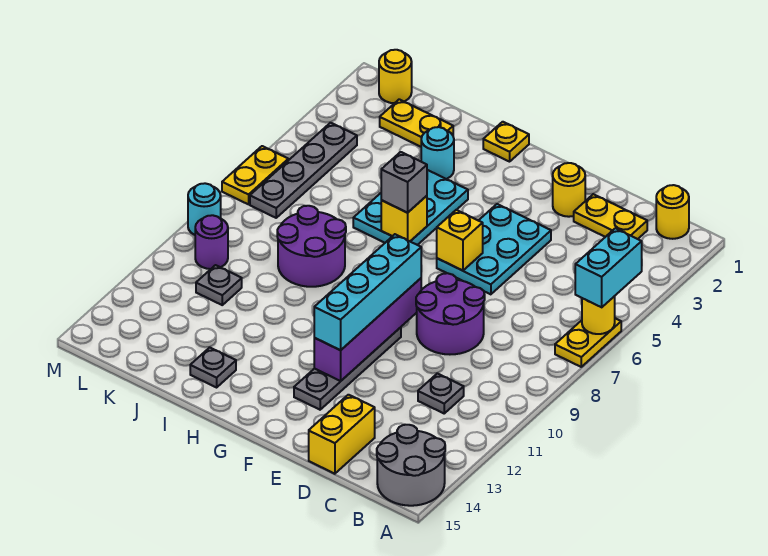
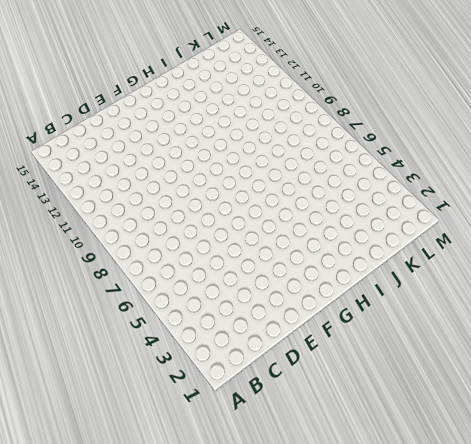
none -> yellow 1x2 plate [555,318,621,367]
none -> grey 2x2 round brick [377,425,445,506]
none -> yellow 1x1 round brick [656,185,689,239]

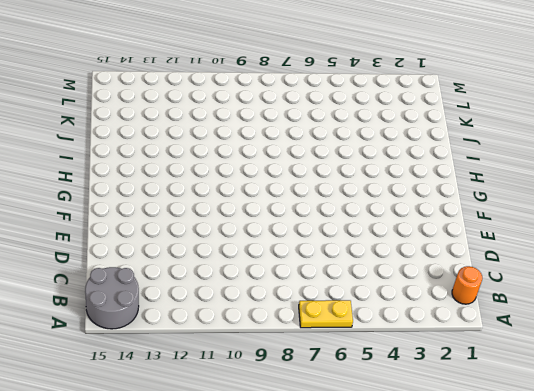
orange 1x1 round brick [452,266,482,304] -> yellow 1x1 round brick [656,185,689,239]
none -> yellow 1x2 plate [574,194,647,239]
none -> grey 1x1 plate [418,373,464,413]
none -> purple 2x2 round brick [416,273,485,354]

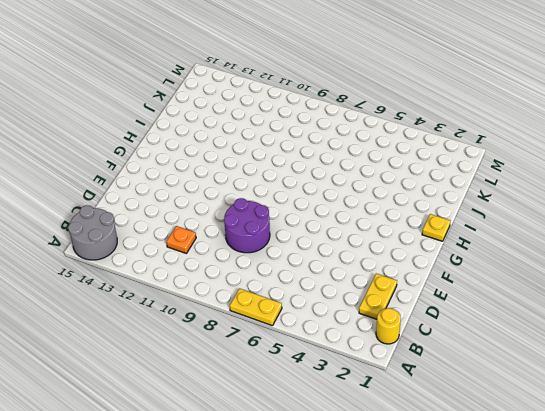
orange 1x1 plate [166,226,196,253] -> grey 1x1 plate [418,373,464,413]
none -> yellow 1x2 brick [309,395,375,474]
none -> yellow 1x1 round brick [553,163,585,217]
none -> cyan 2x3 plate [437,204,551,294]

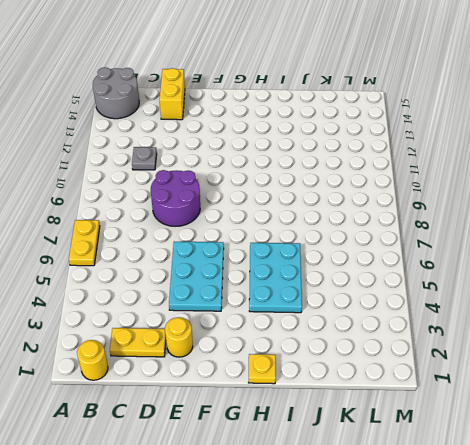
none -> grey 1x4 plate [294,327,401,410]
none -> cyan 1x1 round brick [421,127,454,179]
none -> purple 2x2 round brick [277,206,346,287]

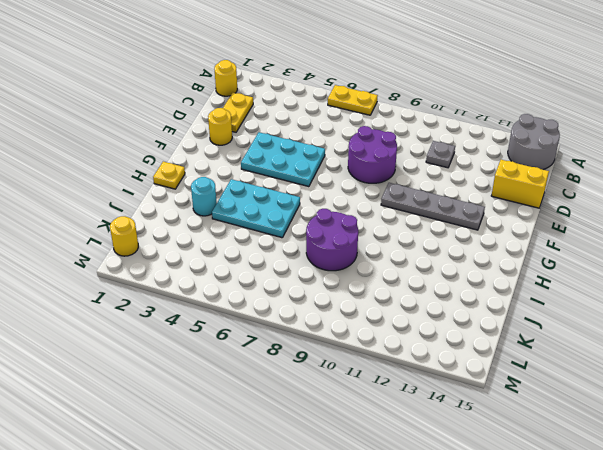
none -> grey 1x1 plate [190,347,236,387]
none -> yellow 1x2 plate [380,99,453,147]
none -> grey 1x1 plate [196,265,242,305]

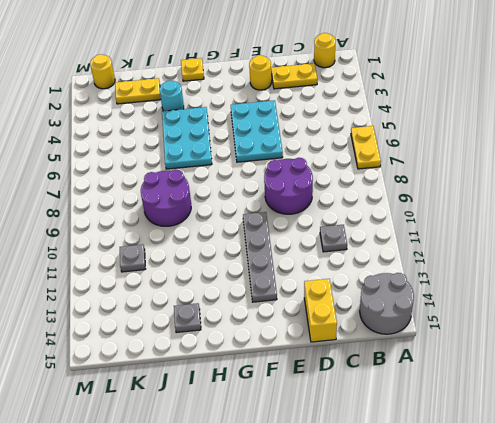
none -> grey 1x4 plate [250,123,357,218]
none -> purple 1x1 round brick [195,215,228,269]
none -> yellow 1x2 plate [222,146,288,204]

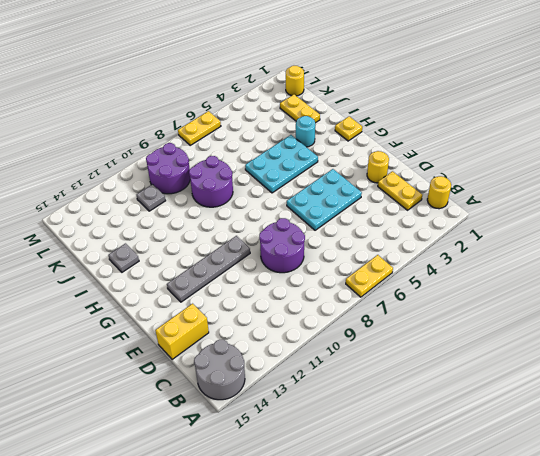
purple 2x2 round brick [146,143,190,194] -> purple 1x1 round brick [195,215,228,269]
none -> grey 1x1 plate [418,373,464,413]
none -> grey 1x4 plate [250,123,357,218]
none -> cyan 1x1 round brick [188,183,221,235]

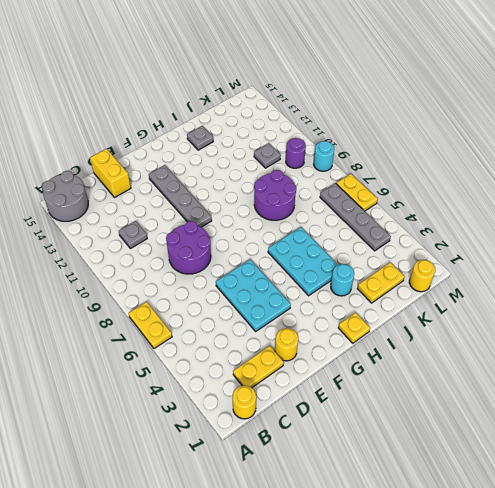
none -> yellow 1x1 round brick [582,296,615,334]
none -> yellow 1x1 brick [437,210,483,271]
none -> purple 1x4 brick [314,278,421,381]

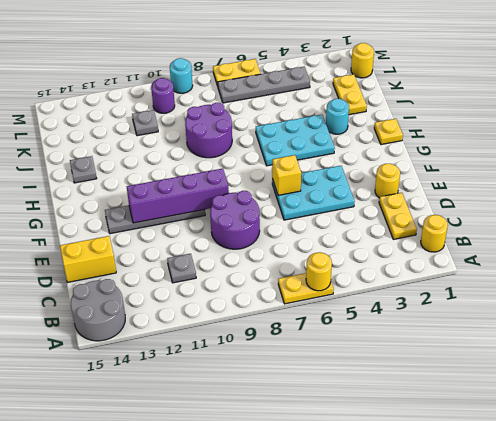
none -> yellow 1x1 brick [381,196,427,241]
none -> cyan 1x2 brick [575,228,642,307]
none -> cyan 1x4 brick [314,234,421,350]

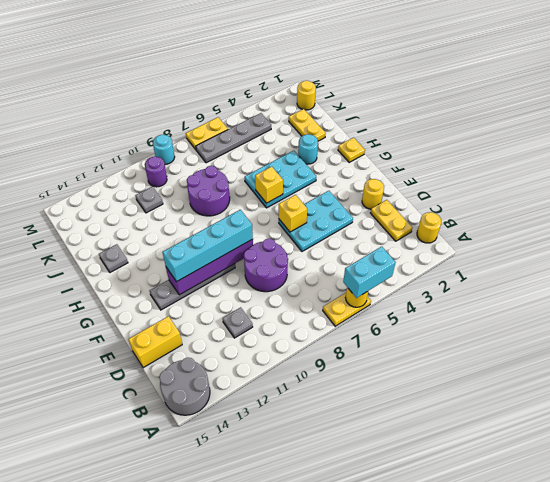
none -> grey 1x1 brick [381,152,427,213]

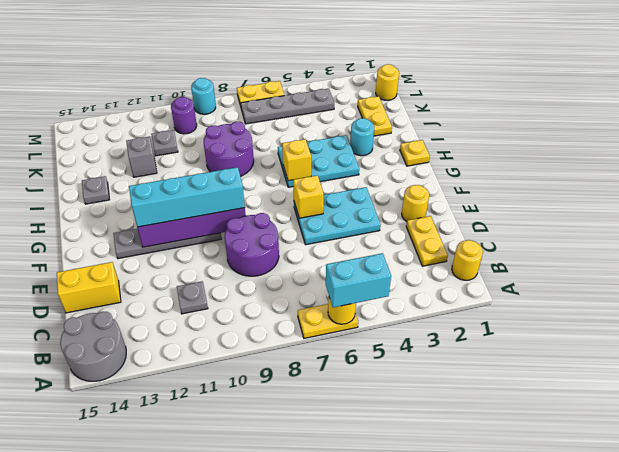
grey 1x1 brick [126,137,157,177] -> grey 1x1 brick moved to [381,152,427,213]

